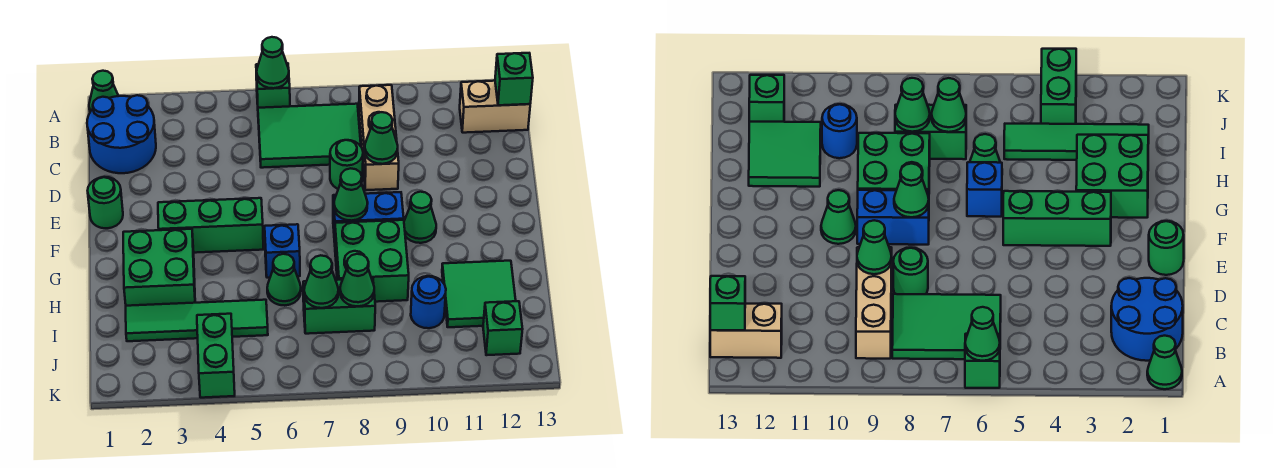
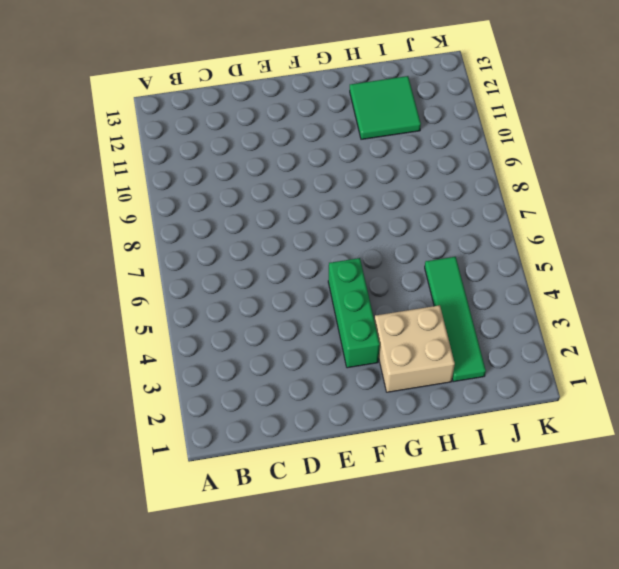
tan 2x2 brick [374,305,455,392] -> green 2x2 brick [123,229,195,306]
none -> green 1x1 cone [89,71,118,112]
none -> green 1x1 brick [256,63,290,108]
none -> blue 2x2 round brick [87,95,156,173]

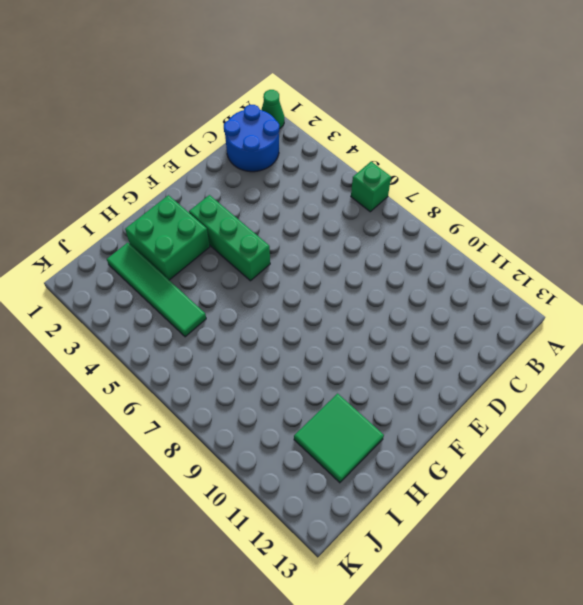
none -> green 2x3 tile [258,104,361,168]
none -> tan 1x3 brick [359,85,399,190]
none -> tan 1x2 brick [460,81,530,133]

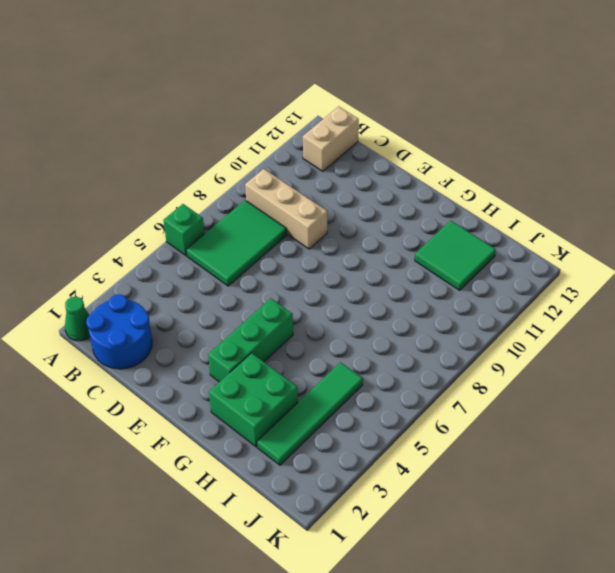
none -> green 1x1 round brick [330,140,363,189]
none -> green 1x1 round brick [88,177,123,228]
none -> blue 1x2 brick [333,192,404,242]

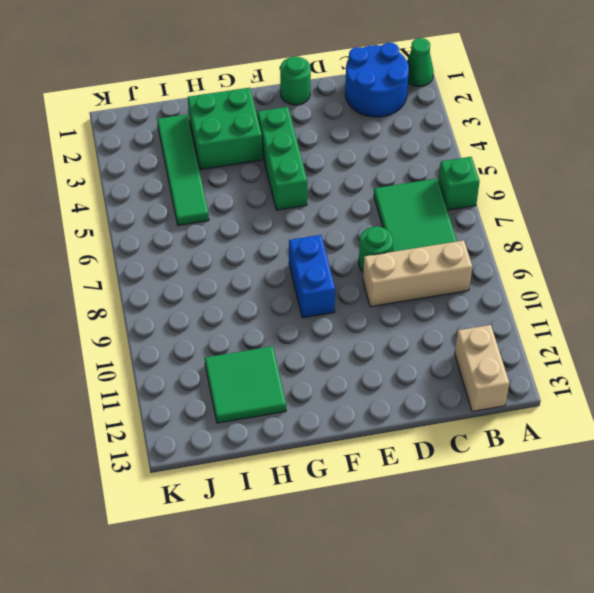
none -> green 1x1 cone [404,192,436,243]
none -> blue 1x1 brick [265,224,300,278]
none -> green 2x2 brick [335,220,409,302]

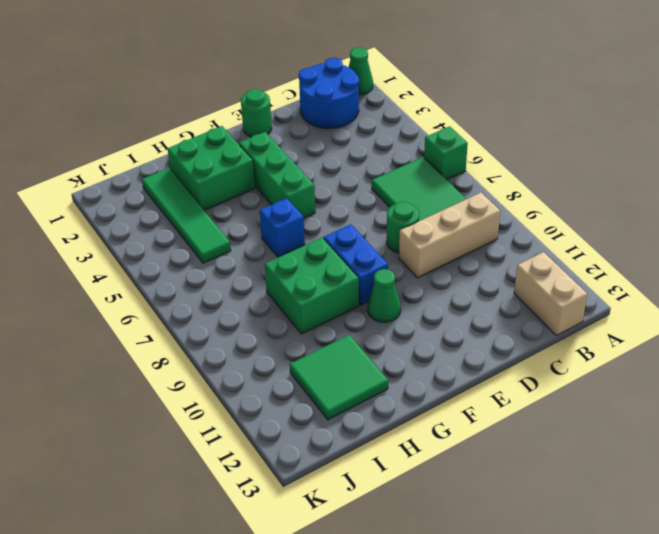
none -> green 1x1 cone [267,254,301,305]
none -> green 1x2 brick [303,278,375,334]
none -> blue 1x1 round brick [411,276,446,328]

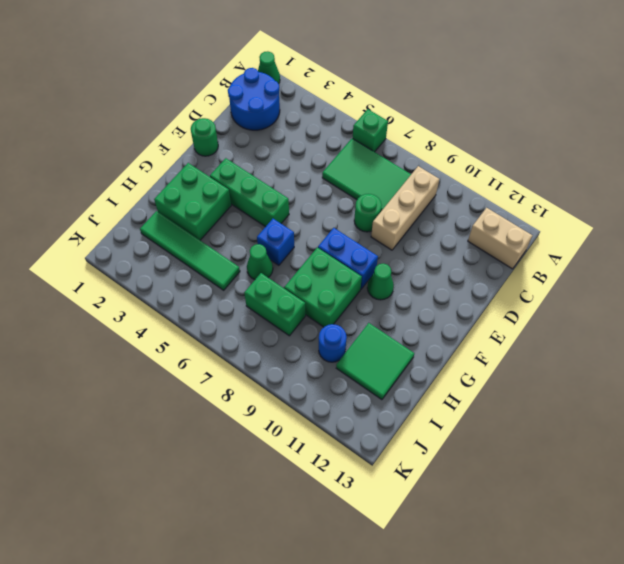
none -> green 1x2 brick [197,314,235,398]
none -> green 1x1 brick [483,301,522,355]
none -> green 1x1 cone [256,37,289,88]

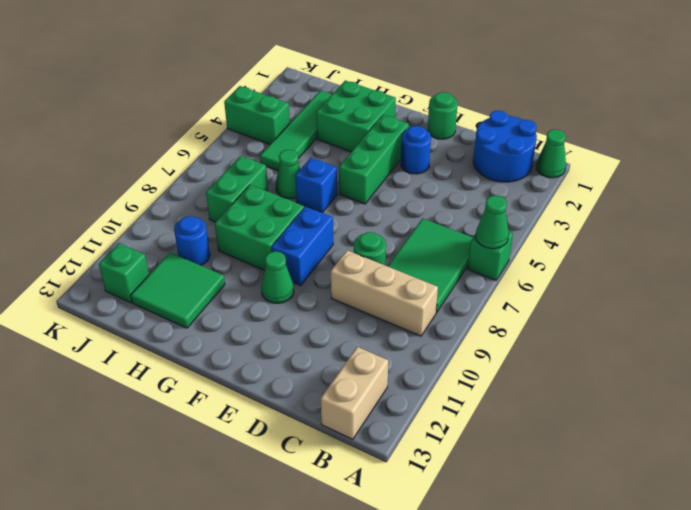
blue 1x1 round brick [401,126,431,174] -> none
none -> green 1x1 brick [495,53,533,105]
none -> green 1x1 cone [365,112,398,164]
none -> green 1x1 cone [334,168,368,221]

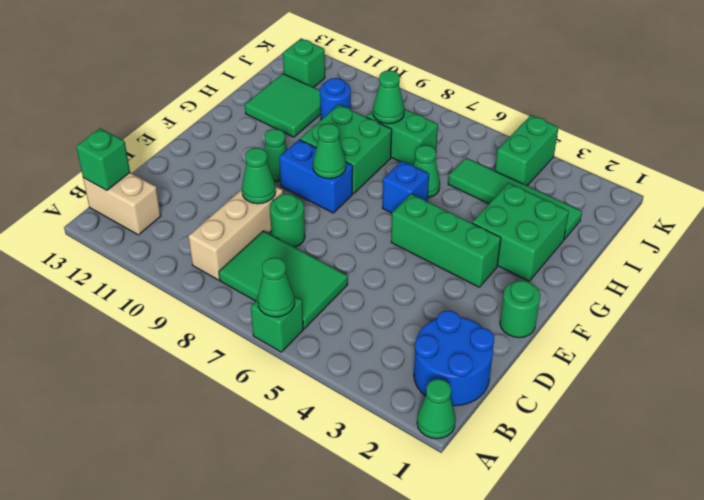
none -> green 1x1 cone [304,255,338,308]

